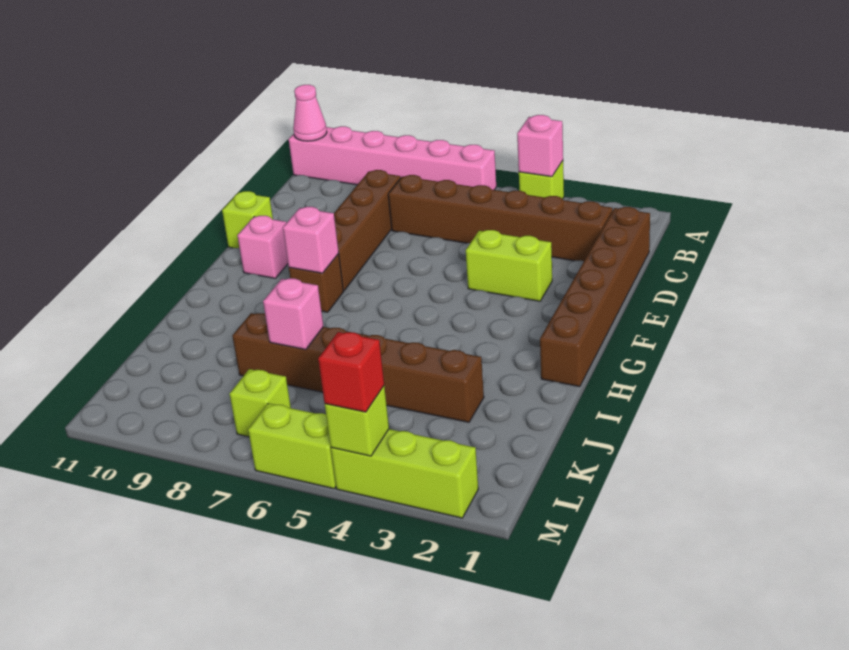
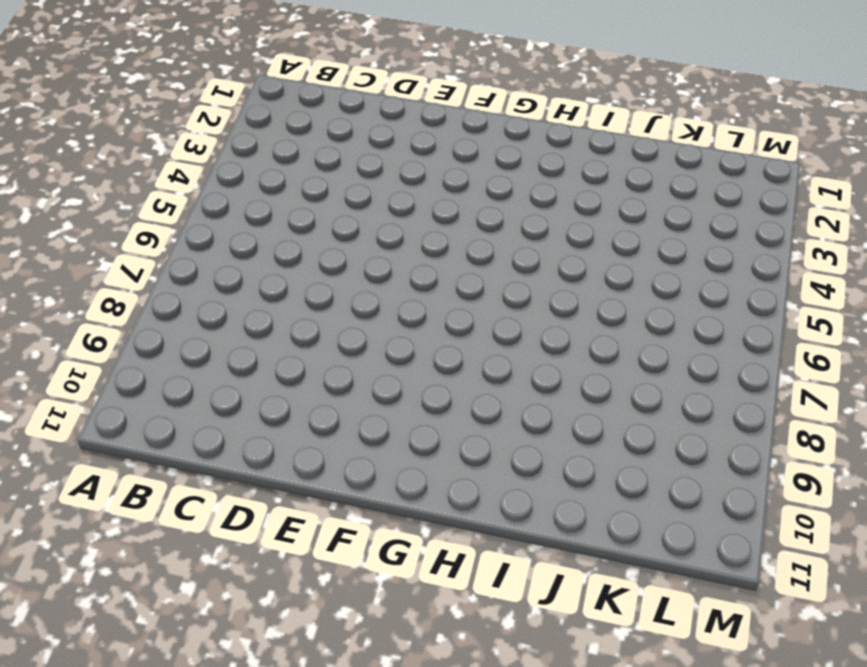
none -> lime 1x1 brick [519,161,564,199]
none -> pink 1x6 brick [289,126,496,190]
none -> brown 1x6 brick [540,207,650,387]

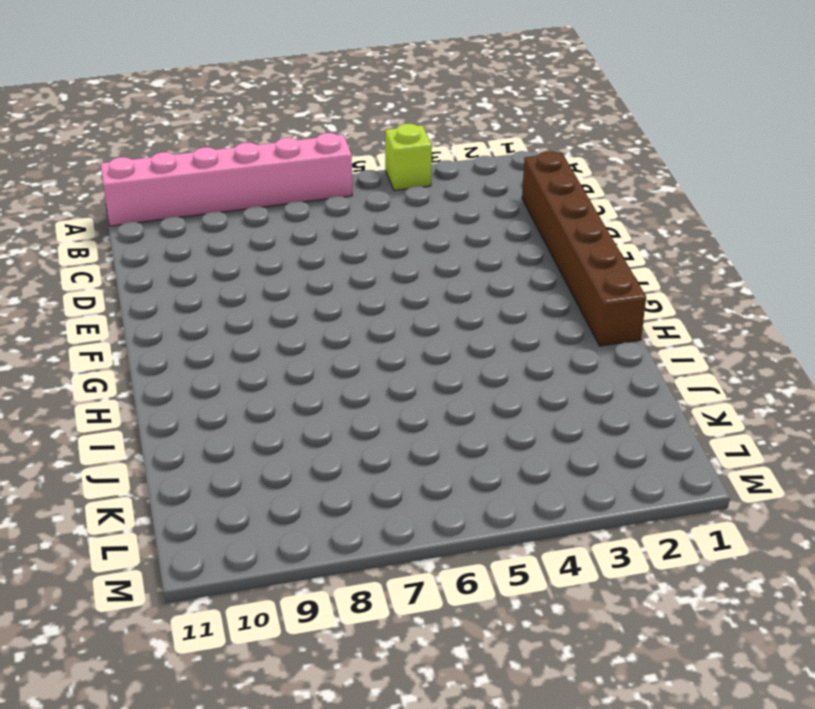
none -> brown 1x6 brick [388,175,613,261]
none -> brown 1x4 brick [334,170,401,291]
none -> lime 1x2 brick [466,230,552,301]

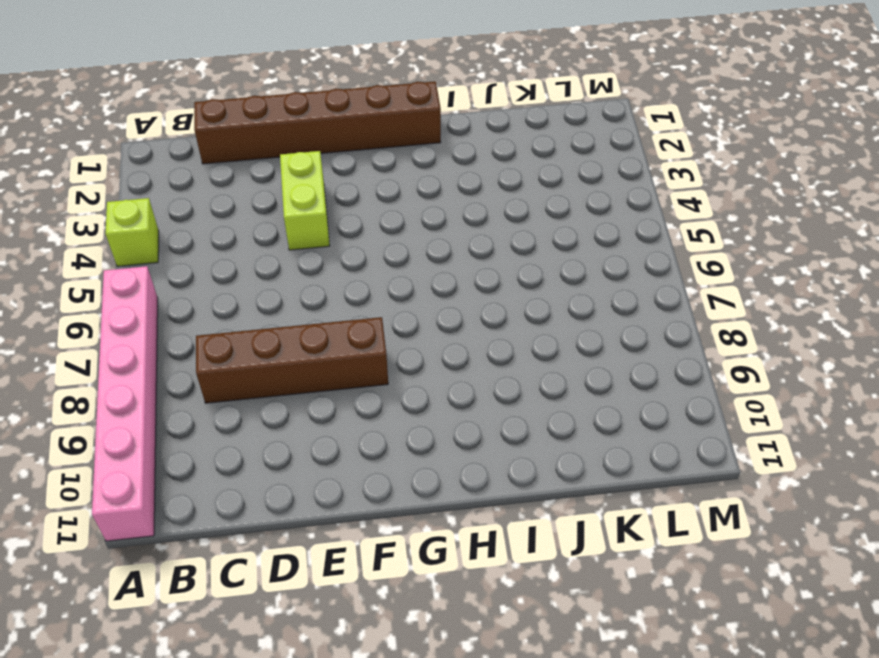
none -> brown 1x6 brick [388,175,613,261]
none -> lime 1x1 brick [222,191,273,248]
none -> pink 1x1 brick [237,216,288,278]

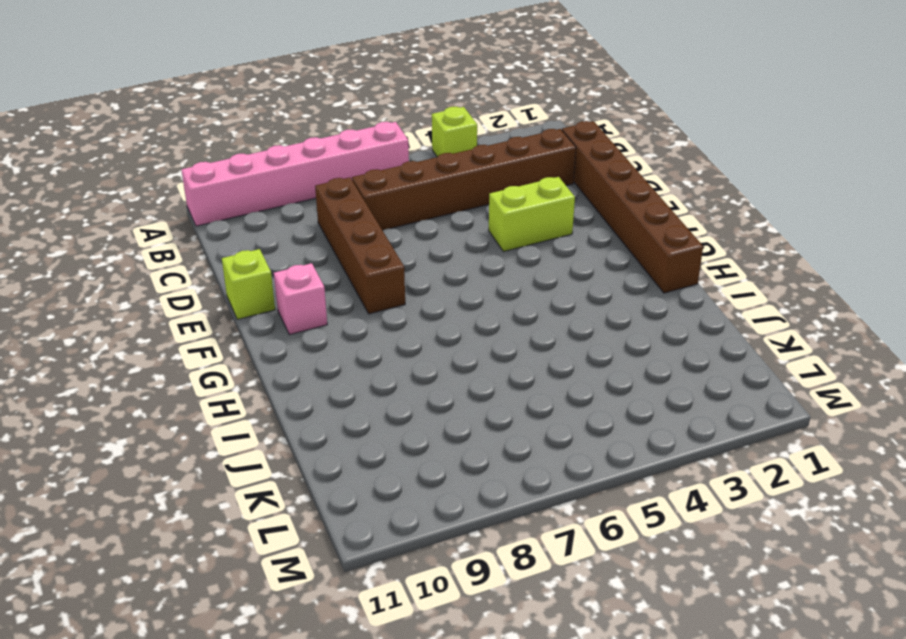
none -> brown 1x1 brick [289,253,343,312]
none -> brown 1x6 brick [232,313,484,422]
none -> lime 1x1 brick [230,369,291,437]

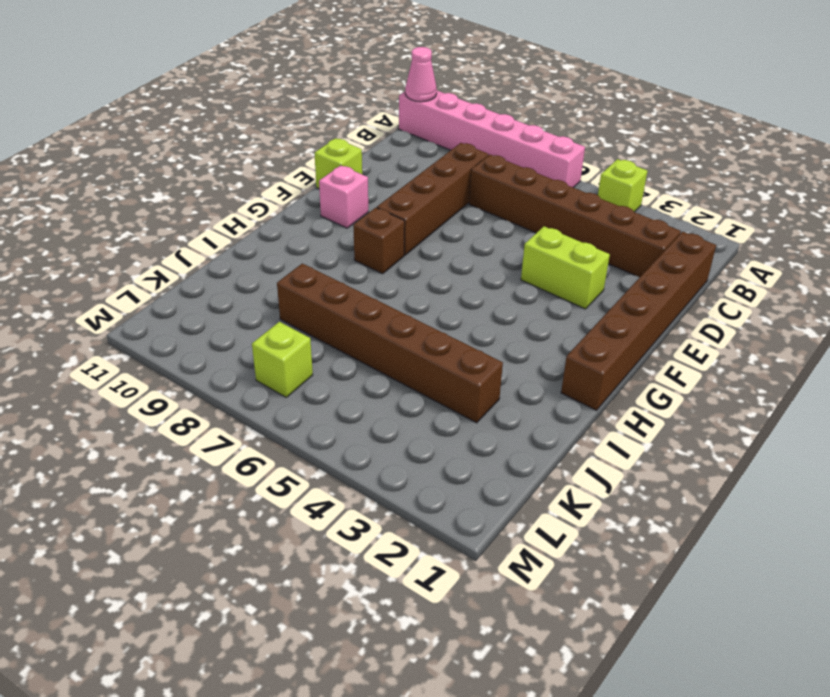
none -> lime 1x3 brick [331,429,478,518]
none -> lime 1x2 brick [248,403,336,489]
none -> pink 1x1 brick [517,115,563,177]

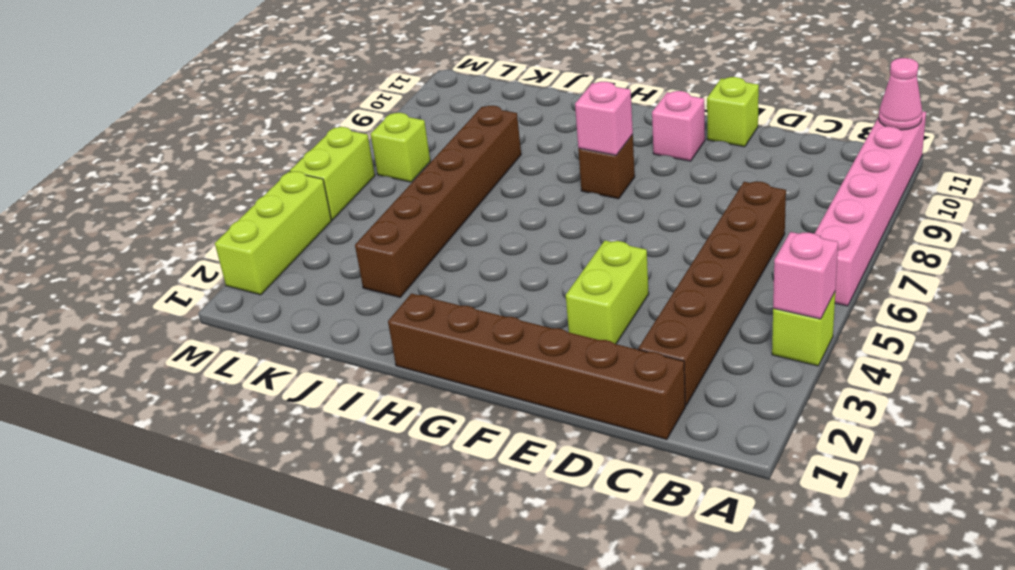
none -> brown 1x4 brick [334,170,401,291]
none -> pink 1x1 brick [263,278,324,350]
none -> lime 1x1 brick [325,386,389,456]

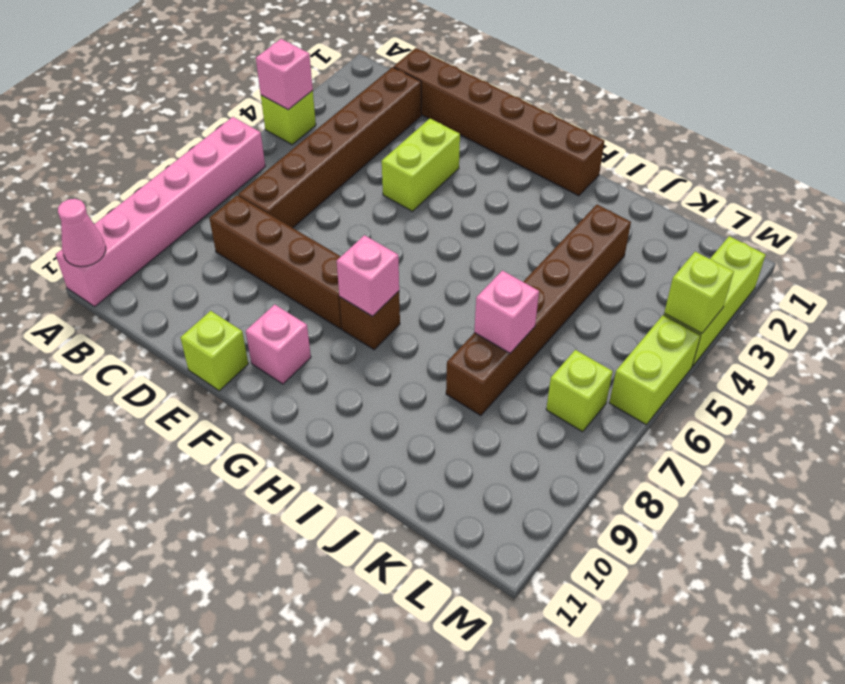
none -> red 1x1 brick [318,332,384,412]

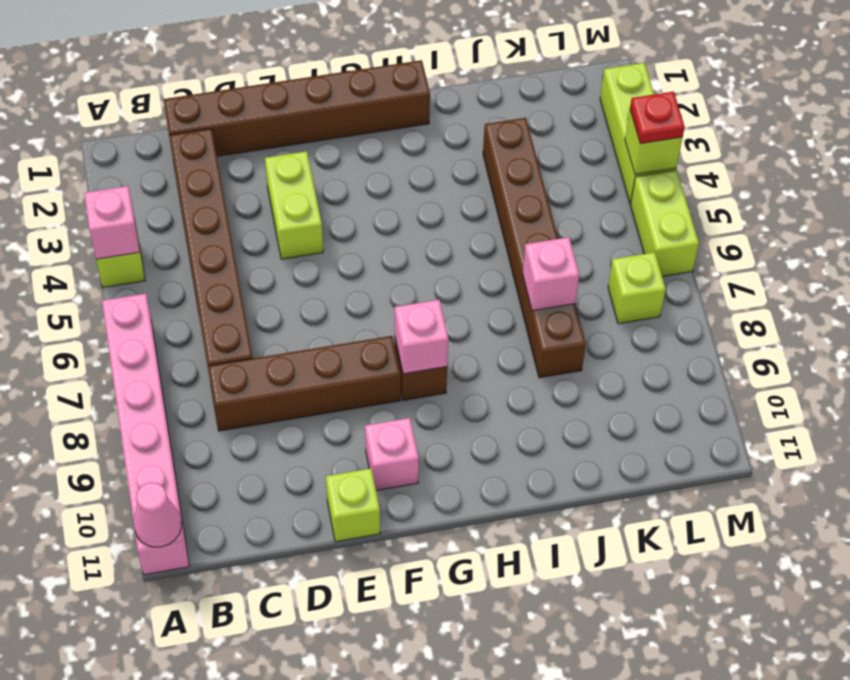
red 1x1 plate [630,92,685,144] -> red 1x1 brick [318,332,384,412]

